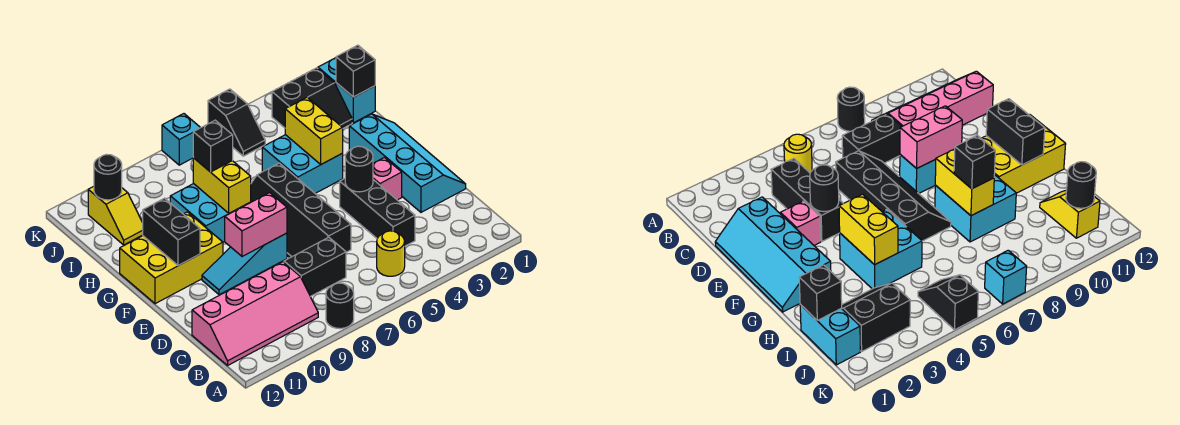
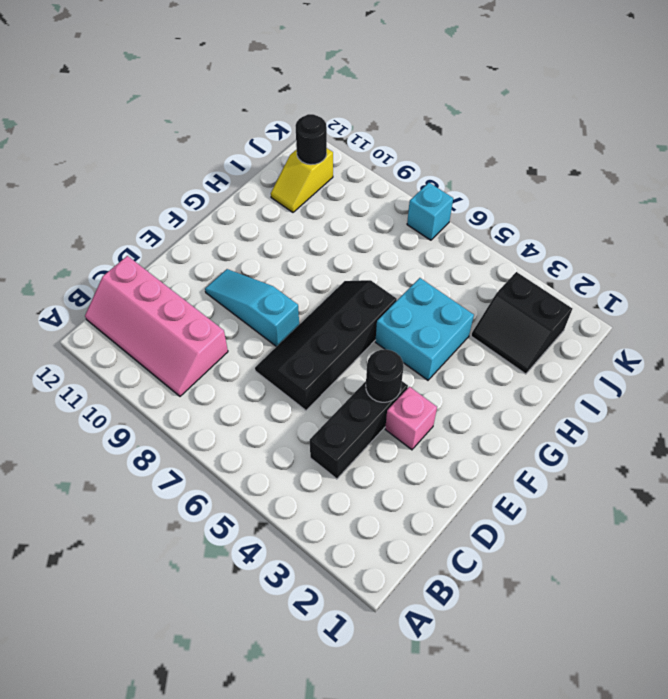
none -> black 1x1 round brick [326,283,354,329]
none -> yellow 1x1 round brick [377,231,405,276]
none -> black 1x2 brick [284,237,346,297]

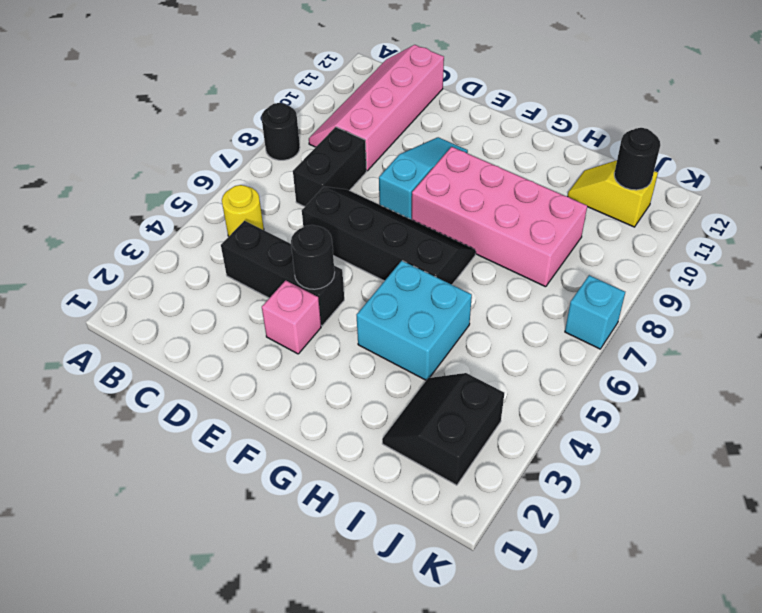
pink 2x4 brick [412,147,587,287] -> cyan 2x2 brick [170,184,251,242]
none -> cyan 2x4 slope [349,114,466,212]
none -> yellow 2x3 brick [120,212,223,304]
none -> cyan 1x2 brick [318,58,375,123]

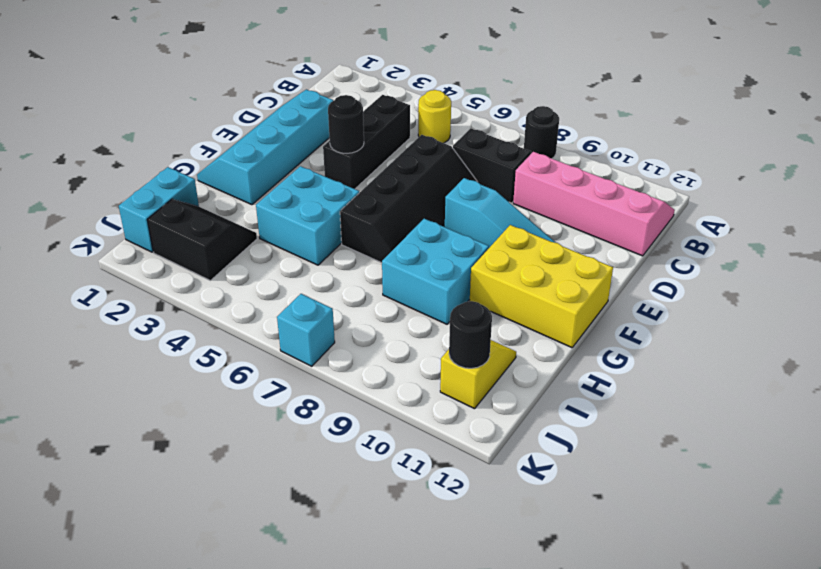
none -> pink 1x1 brick [373,158,402,200]
none -> black 1x2 slope [208,89,265,156]
none -> pink 1x2 brick [225,193,287,257]

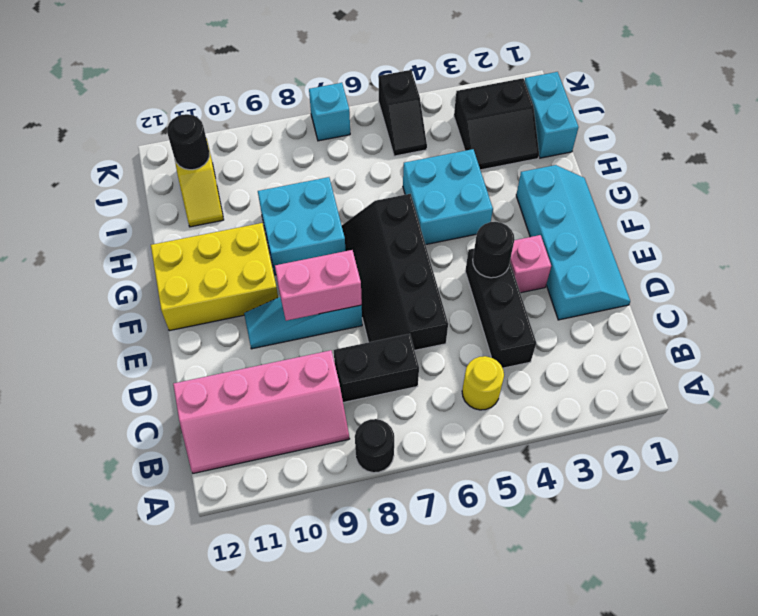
none -> black 1x2 brick [143,198,200,266]
none -> yellow 1x2 brick [285,97,343,164]
none -> yellow 1x2 brick [193,158,251,213]

